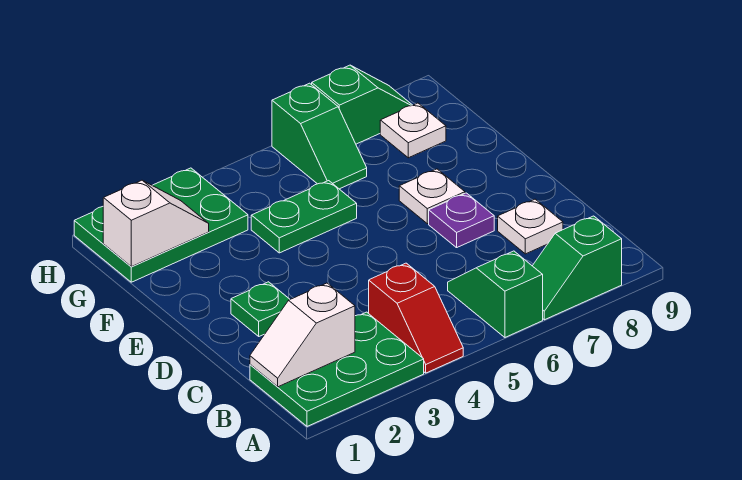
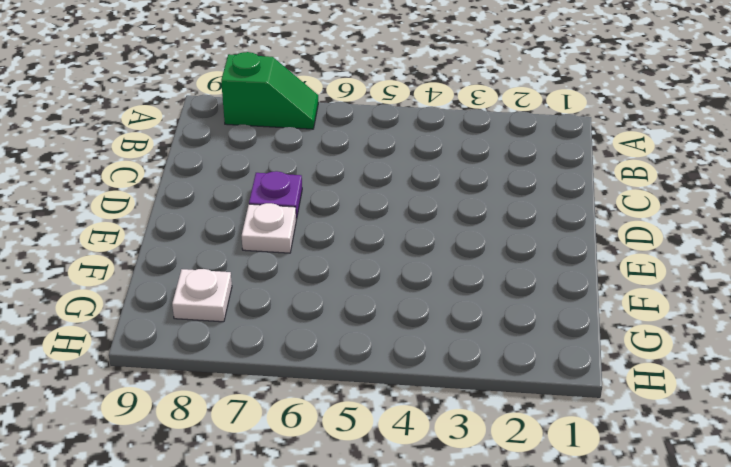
none -> green 2x3 plate [250,312,424,426]
none -> red 1x2 slope [369,263,463,373]
none -> green 1x2 slope [448,251,543,337]

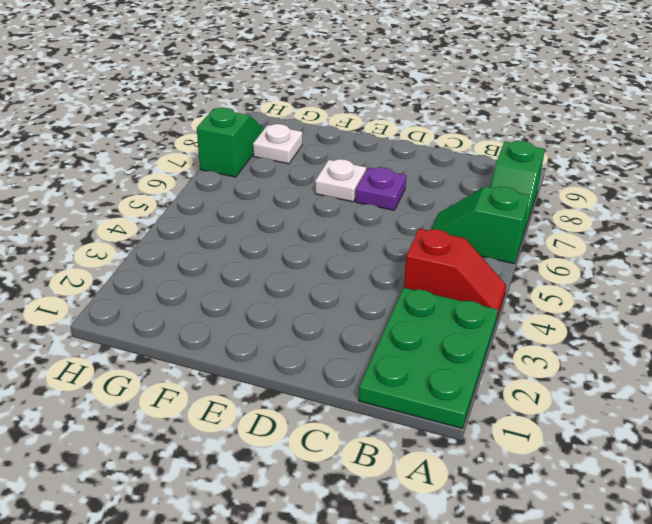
none -> white 1x1 plate [498,199,563,254]
none -> green 1x1 plate [231,282,290,336]
none -> green 1x2 plate [251,181,357,253]

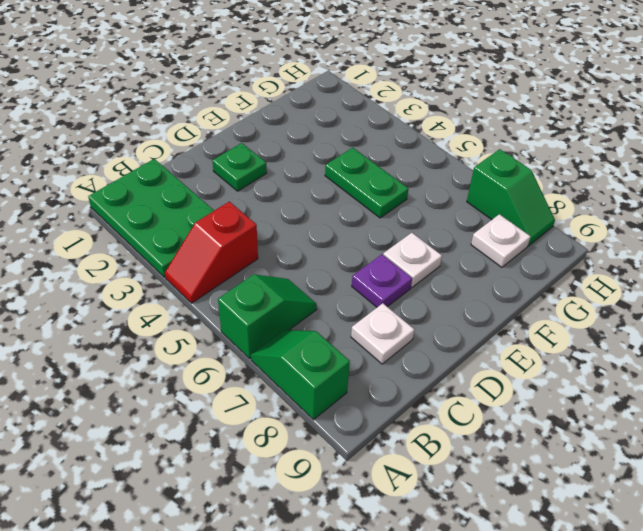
none -> green 2x3 plate [74,168,248,282]
none -> green 1x2 slope [272,83,367,189]
none -> white 1x2 slope [250,283,355,387]

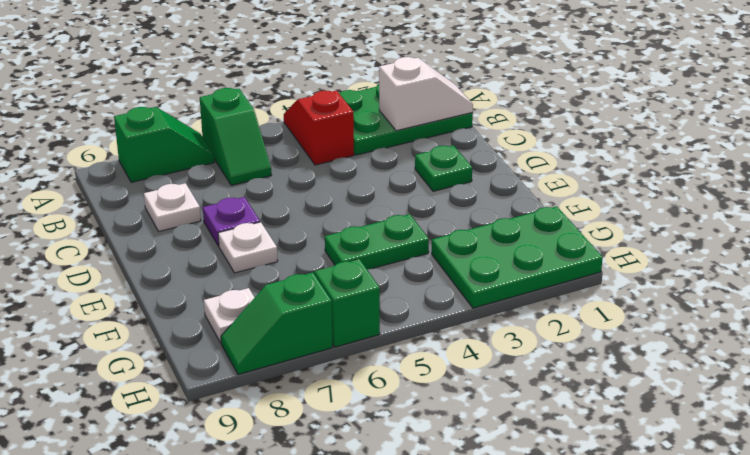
none -> white 1x2 slope [103,180,209,267]

